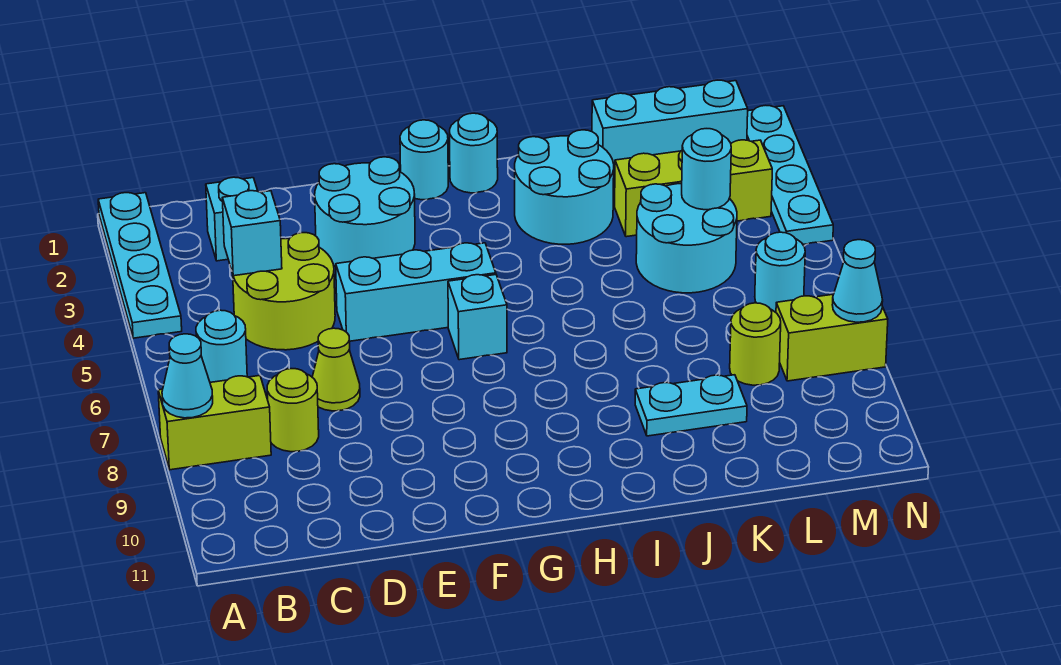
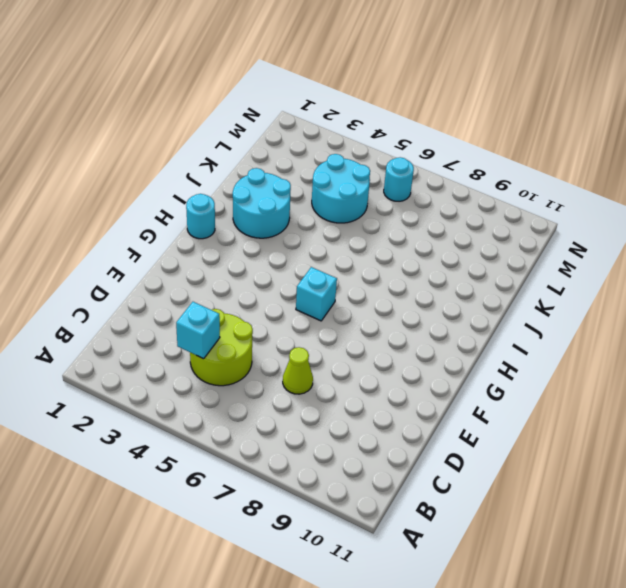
none -> cyan 1x4 plate [98,193,182,338]
none -> lime 1x2 brick [158,376,271,470]
none -> cyan 1x1 round brick [196,310,247,382]

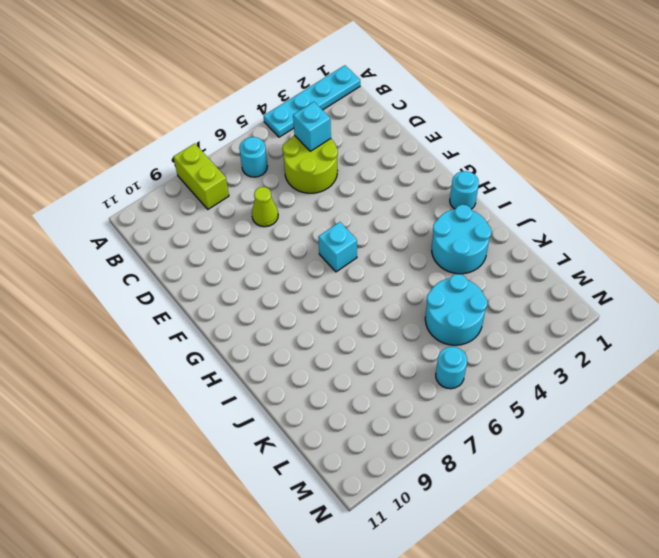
none -> cyan 1x1 brick [206,177,258,261]
none -> lime 1x1 round brick [267,369,319,452]
none -> cyan 2x2 round brick [315,157,415,266]

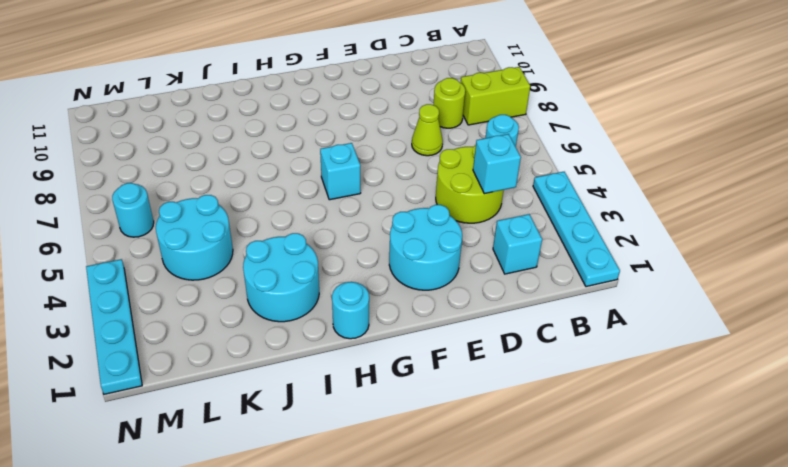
none -> cyan 1x3 brick [336,243,496,341]
none -> cyan 1x1 round brick [400,120,448,200]
none -> cyan 1x2 plate [635,375,747,436]

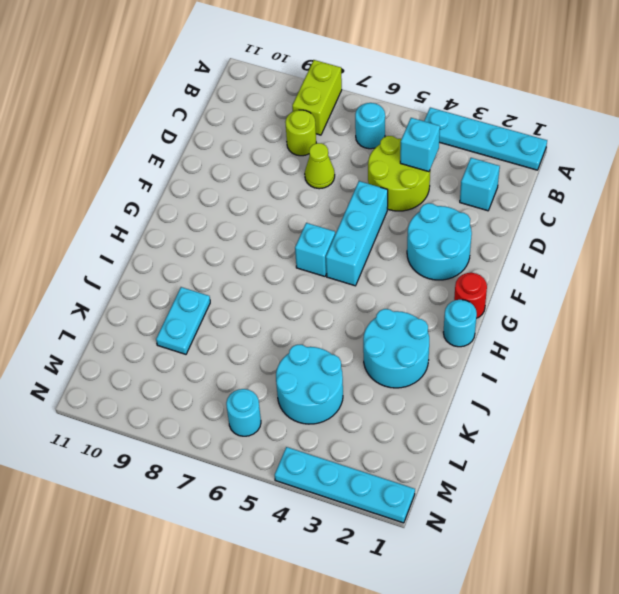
red 1x1 round brick [454,273,487,318] -> cyan 1x1 round brick [400,120,448,200]
none -> cyan 1x3 brick [592,80,748,174]
none -> lime 1x3 brick [615,140,772,237]
none -> lime 1x1 round brick [730,303,781,385]

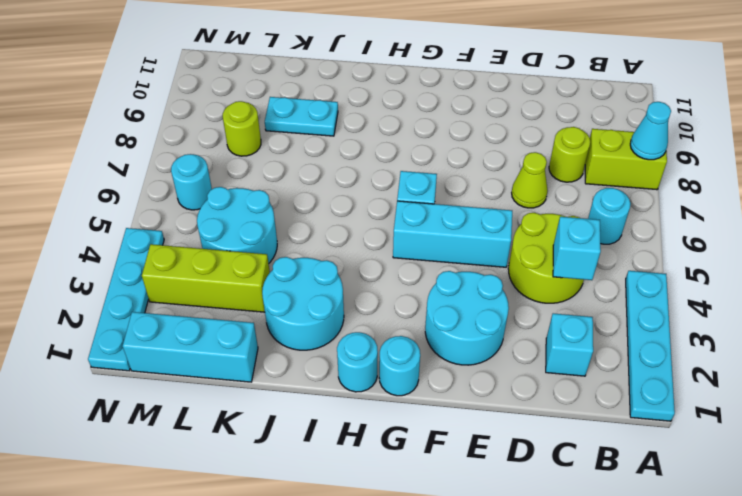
none -> lime 1x2 brick [776,294,888,381]
none -> cyan 1x1 round brick [682,129,731,210]
none -> cyan 1x1 cone [832,240,883,322]

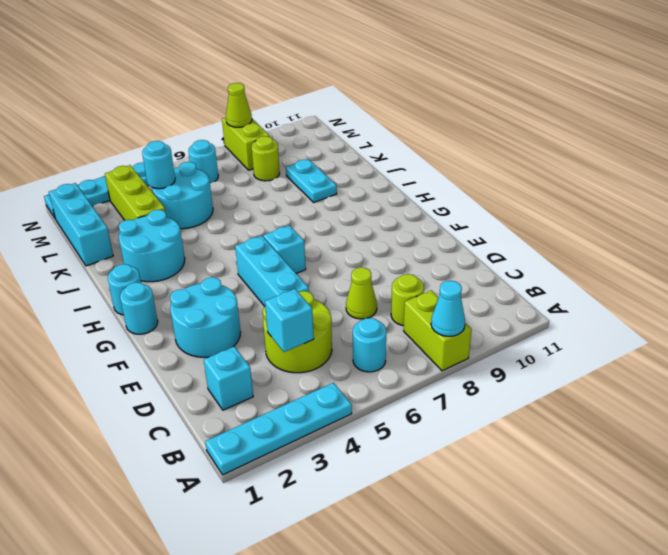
lime 1x1 cone [226,83,252,127] -> cyan 1x1 cone [832,240,883,322]

